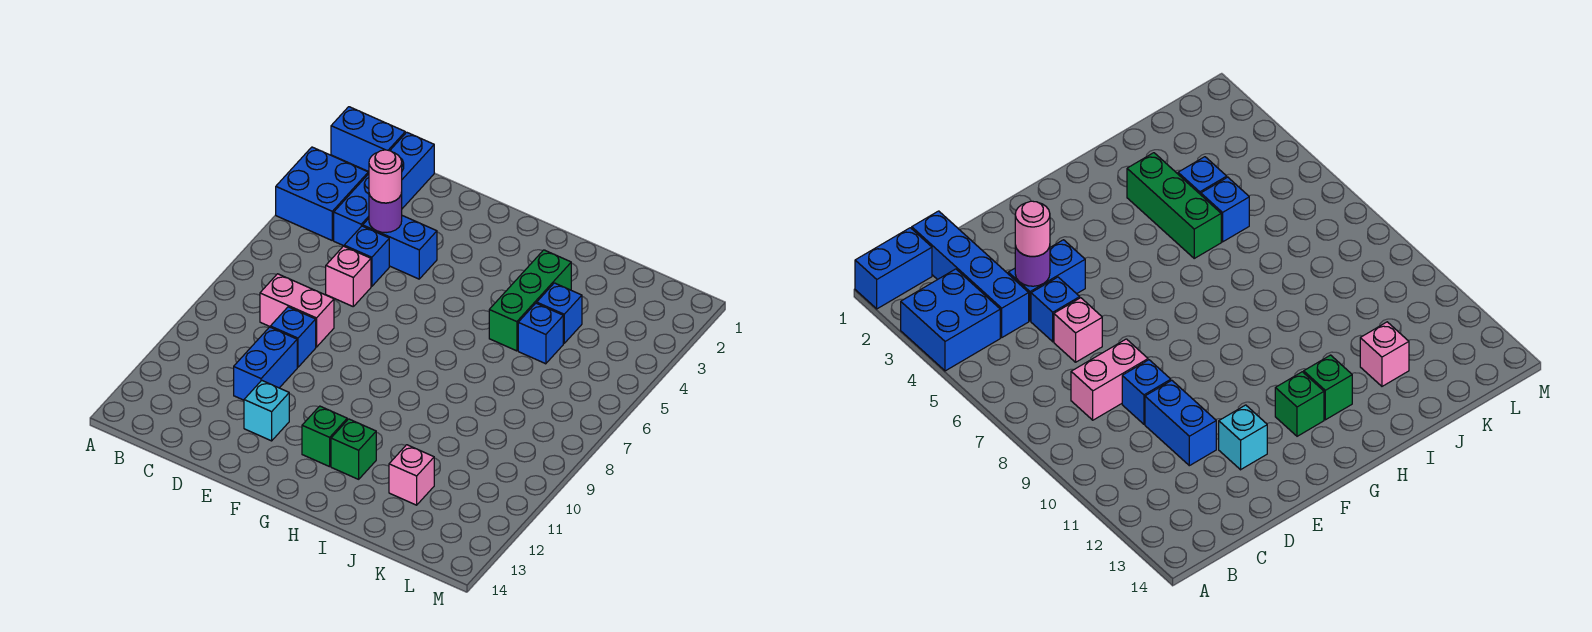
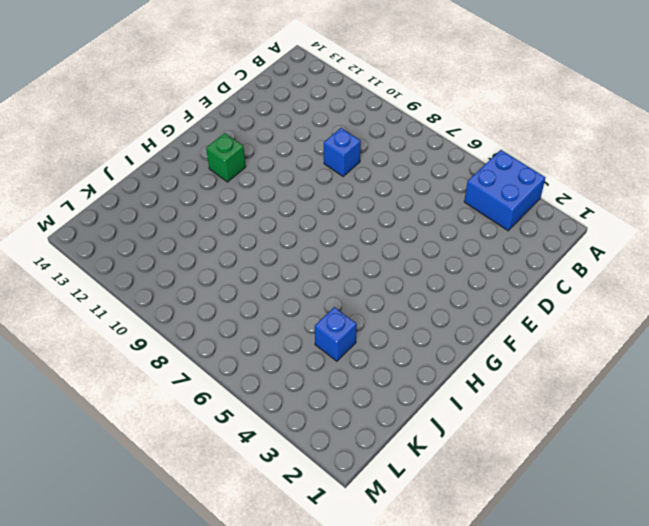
none -> blue 1x2 brick [331,107,405,172]
none -> blue 1x4 brick [334,132,434,246]
none -> pink 1x2 brick [260,274,334,347]

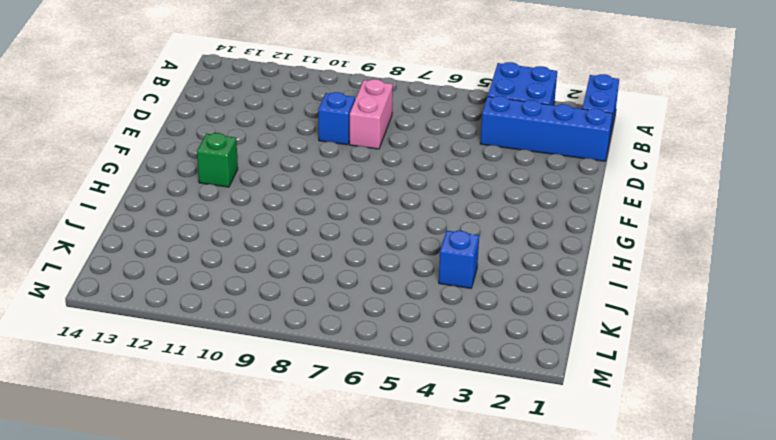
none -> blue 1x2 brick [363,216,437,279]
none -> blue 1x1 brick [344,226,389,287]
none -> pink 1x1 brick [326,246,371,306]

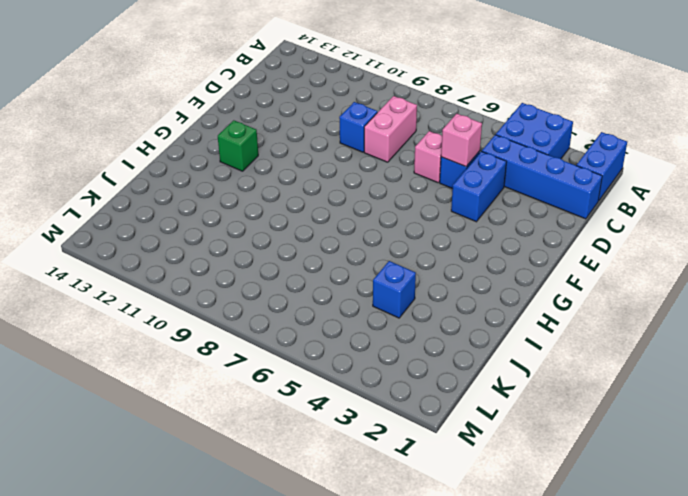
pink 1x1 brick [441,114,482,167] -> pink 1x1 brick moved to [389,445,434,505]
none -> blue 1x2 brick [234,327,297,400]
none -> cyan 1x1 brick [244,380,289,441]
none -> green 1x1 brick [331,419,376,479]

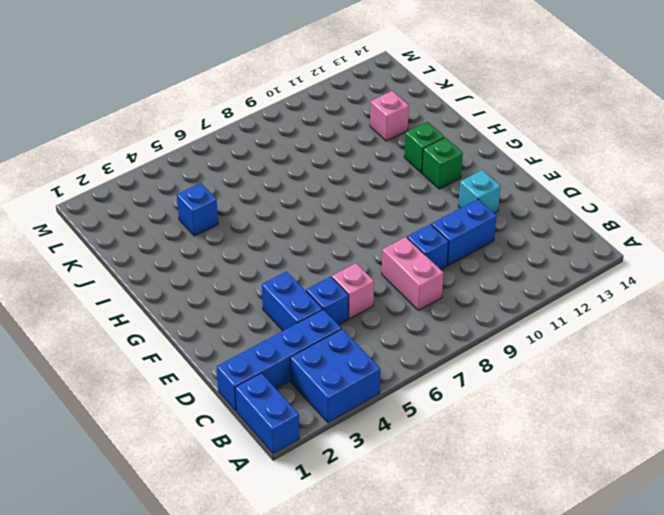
none -> green 1x3 brick [489,250,571,351]
none -> blue 1x1 brick [518,303,563,364]
none -> purple 1x1 round brick [369,193,402,233]

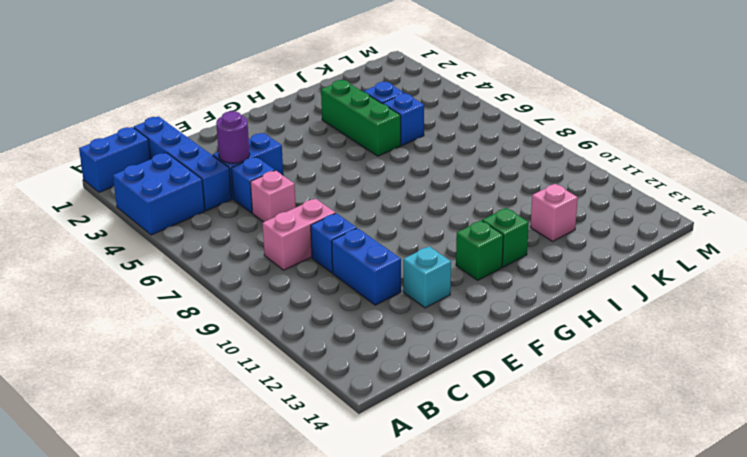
none -> pink 1x1 round brick [369,150,402,203]

